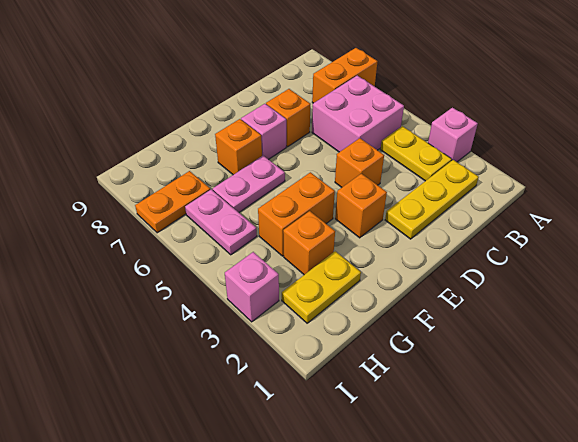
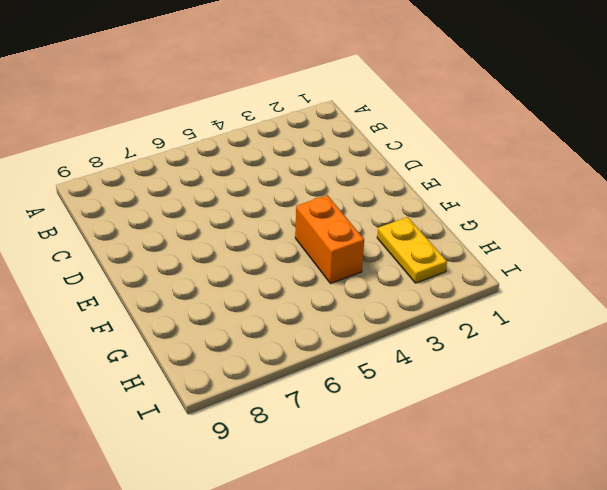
none -> pink 1x1 brick [428,108,478,162]
none -> orange 1x2 brick [312,48,378,103]
none -> yellow 1x3 plate [385,160,479,239]

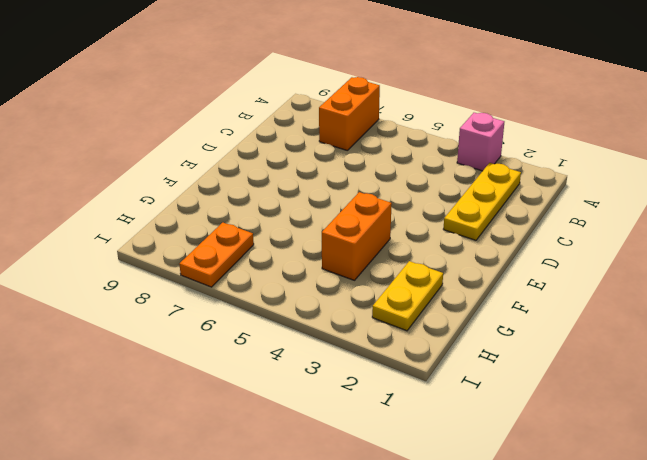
none -> yellow 1x2 plate [380,126,452,181]
none -> pink 2x2 brick [312,76,404,152]
none -> orange 1x1 brick [335,138,384,187]

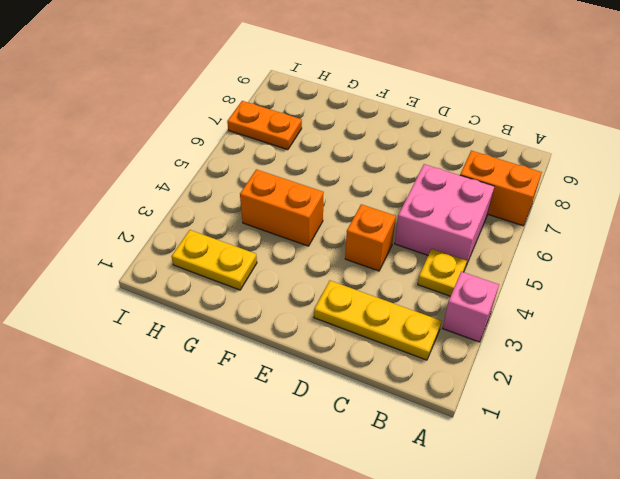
yellow 1x1 plate [418,249,467,296] -> yellow 1x2 plate [380,126,452,181]
none -> orange 1x1 brick [266,89,310,147]
none -> orange 1x1 brick [335,174,387,238]
none -> pink 1x1 brick [241,104,286,160]

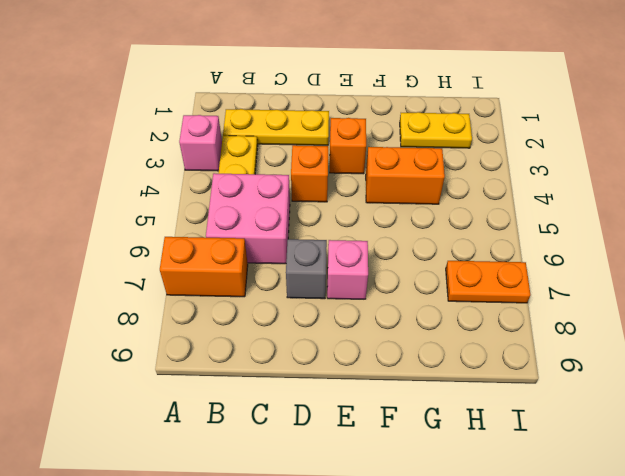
grey 1x1 brick [286,239,327,299] -> orange 1x1 brick [266,89,310,147]
none -> pink 1x2 plate [213,156,285,212]
none -> orange 1x1 brick [215,119,262,175]
none -> orange 1x1 brick [283,211,335,275]

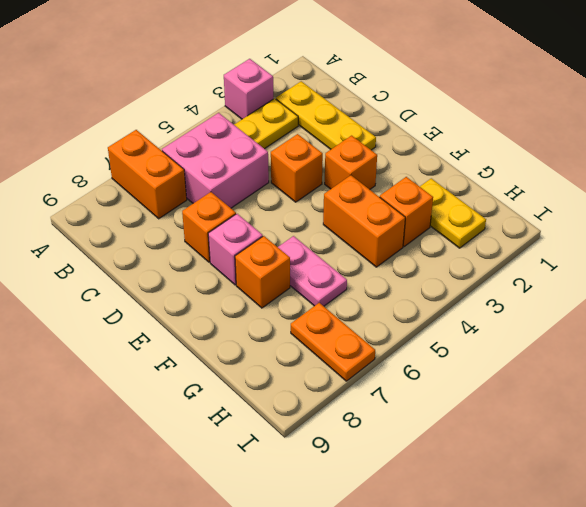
none -> pink 1x2 plate [185,189,257,255]
none -> pink 1x1 brick [225,252,279,322]

